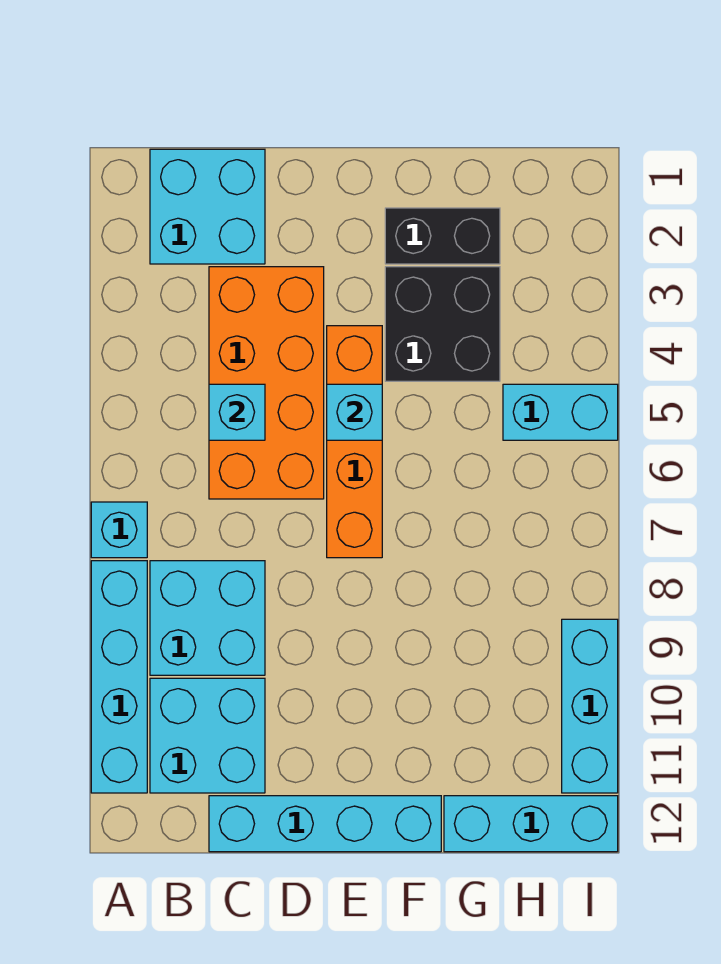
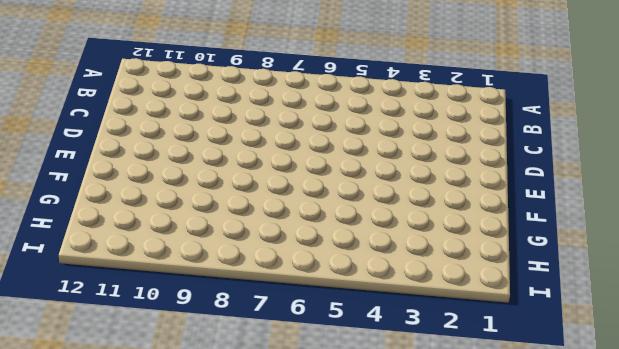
none -> cyan 1x1 brick [91,502,147,558]
none -> cyan 1x4 brick [91,561,147,793]
none -> cyan 2x2 brick [150,149,265,264]

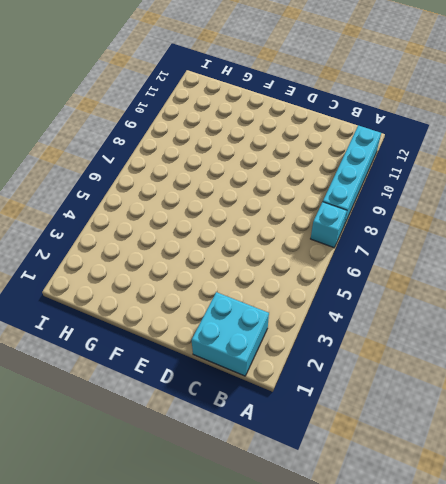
none -> cyan 2x2 brick [150,561,265,675]
none -> cyan 2x2 brick [150,678,265,793]
none -> orange 2x4 brick [209,267,324,499]

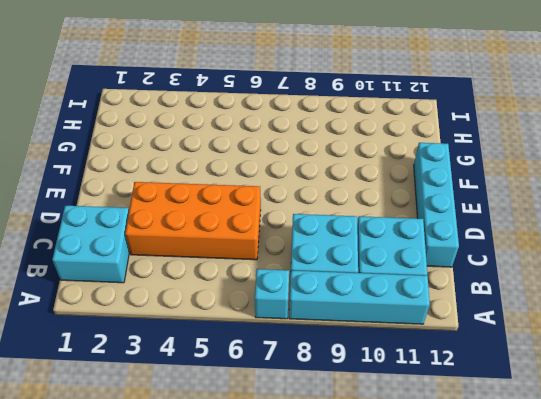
none -> orange 1x4 brick [327,326,382,558]
none -> black 1x2 brick [385,208,500,264]
none -> black 2x2 brick [385,267,500,381]

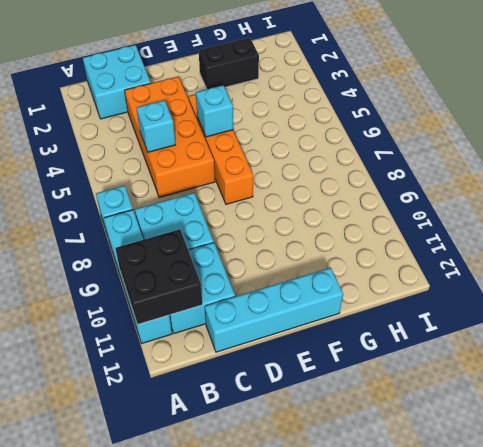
black 2x2 brick [115,229,202,325] -> black 2x2 brick moved to [385,267,500,381]
none -> cyan 1x3 brick [444,796,618,852]
none -> cyan 1x2 brick [503,384,618,440]
none -> cyan 1x3 brick [562,619,618,793]

